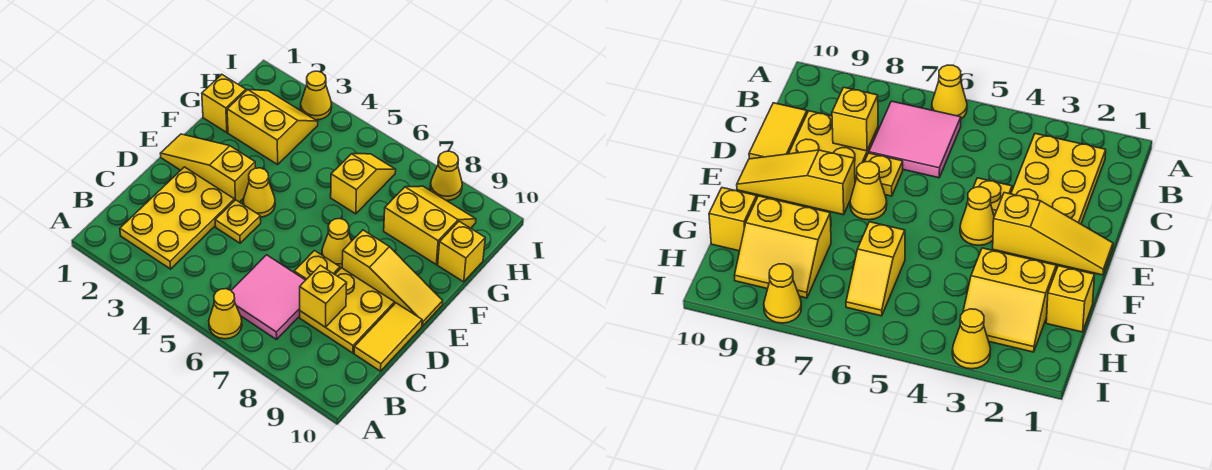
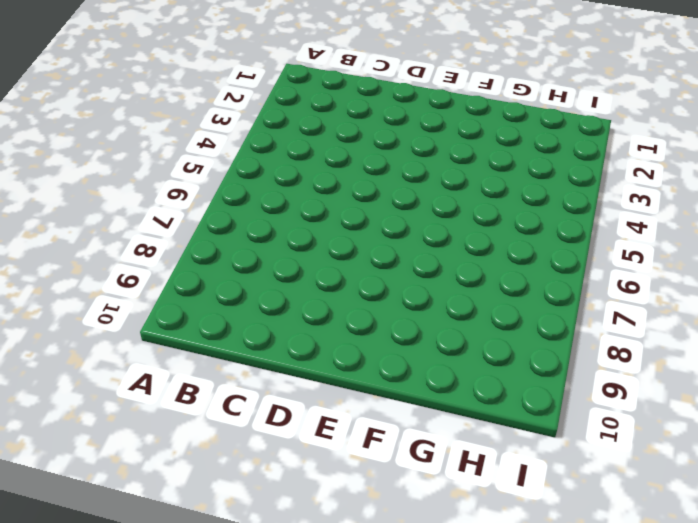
none -> yellow 1x1 cone [209,289,242,339]
none -> yellow 2x3 plate [120,167,234,269]
none -> pink 2x2 tile [231,255,305,340]

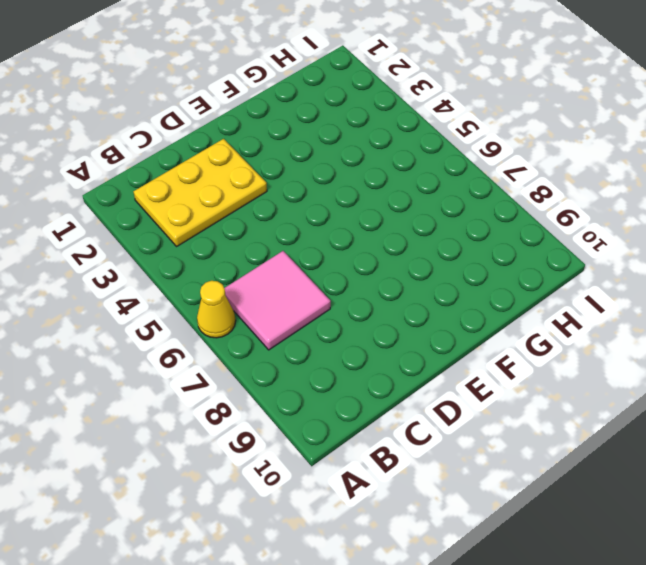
none -> yellow 2x2 plate [300,268,395,353]
none -> yellow 1x2 tile [354,303,422,371]
none -> yellow 1x1 plate [215,200,261,243]

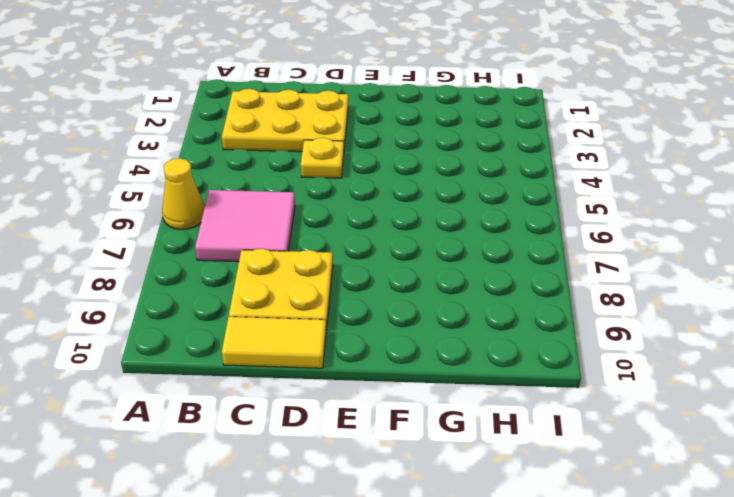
none -> yellow 1x1 plate [294,251,340,280]
none -> yellow 1x3 slope [160,134,255,202]
none -> yellow 1x1 cone [243,168,275,217]

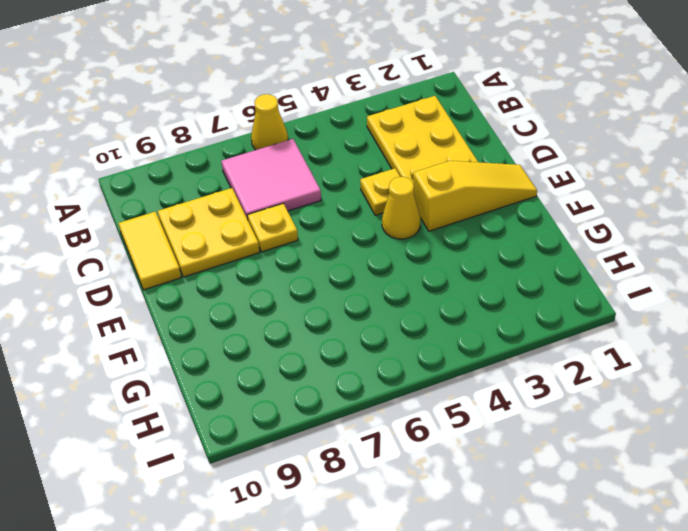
none -> yellow 1x1 cone [322,219,351,268]
none -> yellow 1x3 slope [342,230,443,326]
none -> yellow 1x1 brick [202,75,246,133]

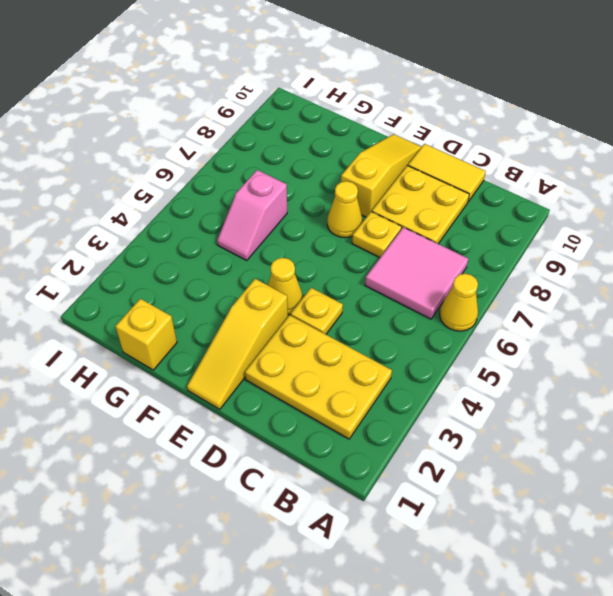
pink 1x2 slope [217,170,287,261] -> yellow 1x2 slope [331,154,396,214]
none -> yellow 2x2 slope [227,90,318,164]
none -> yellow 2x2 slope [384,186,476,264]
none -> yellow 1x1 brick [438,221,485,282]

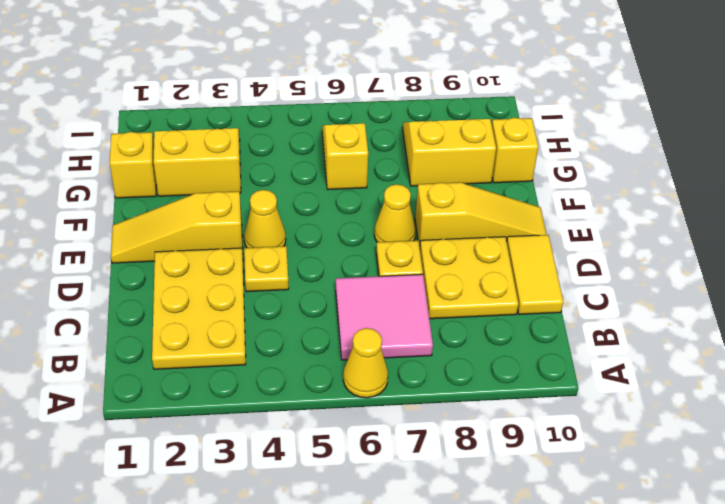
none -> yellow 1x1 cone [301,71,332,120]
none -> yellow 1x1 cone [430,151,462,200]
none -> yellow 1x1 brick [300,265,347,327]

